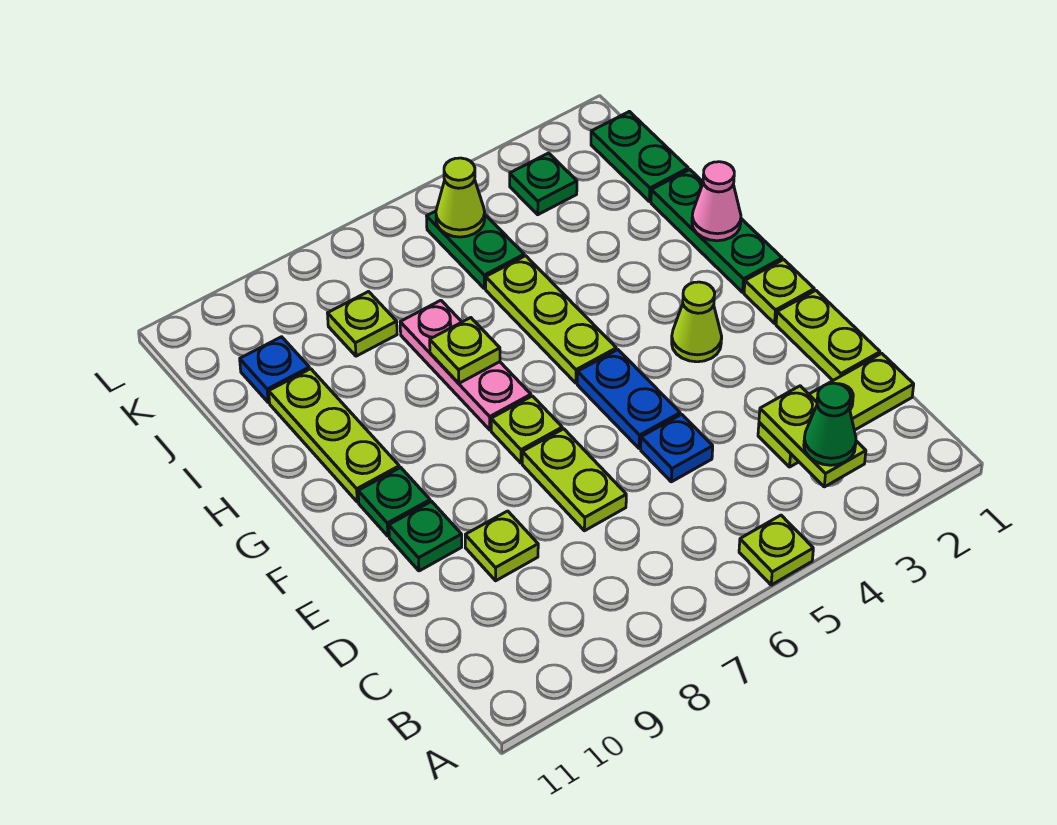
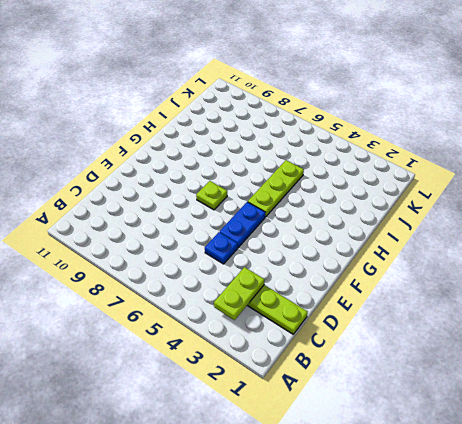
none -> lime 1x1 plate [739,515,813,585]
none -> lime 1x2 plate [776,290,880,380]
none -> lime 1x2 plate [522,429,626,531]

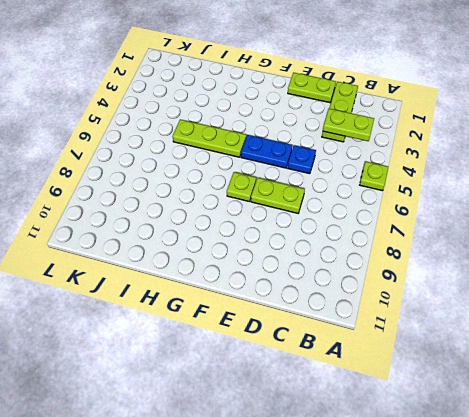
none -> lime 1x1 plate [465,511,538,581]
none -> green 1x1 plate [389,501,462,571]
none -> lime 1x1 plate [744,259,814,323]

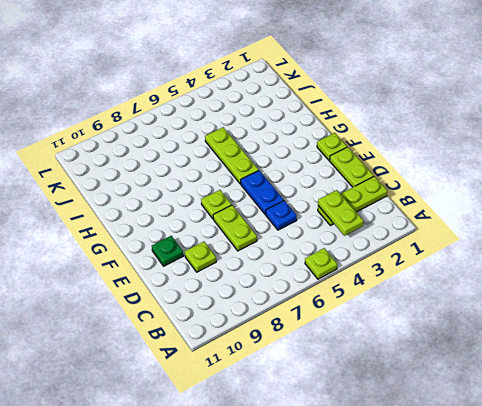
none -> lime 1x1 cone [672,282,722,362]
none -> green 1x1 plate [358,468,430,536]
none -> green 1x3 plate [651,170,782,292]

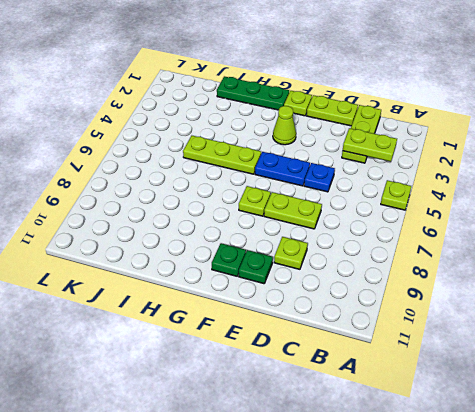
none -> pink 1x3 plate [400,300,531,430]
none -> lime 1x3 plate [269,369,399,502]
none -> green 1x2 plate [591,111,688,202]

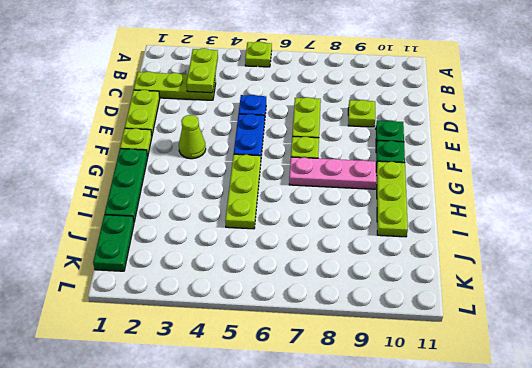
pink 1x3 plate [289,157,376,189] -> pink 1x3 plate turned to [400,300,531,430]
none -> green 1x2 plate [427,211,524,289]
none -> lime 1x1 plate [327,292,397,356]
none -> blue 1x1 plate [240,337,309,402]

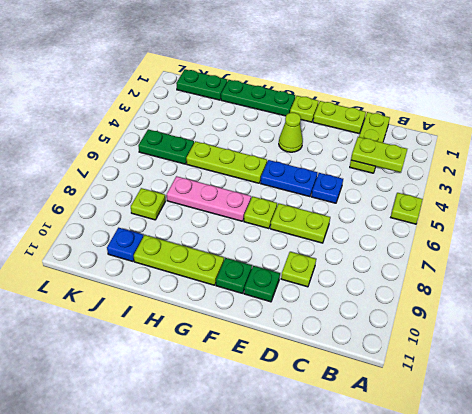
none -> green 1x1 plate [510,153,577,215]
none -> pink 1x1 cone [692,162,741,241]
none -> lime 1x1 plate [430,318,500,383]

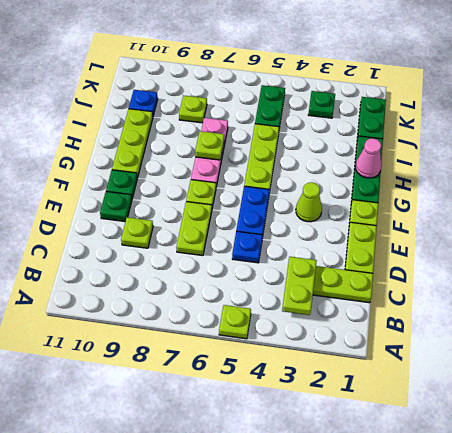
none -> lime 1x1 cone [436,158,485,237]
none -> green 1x1 cone [804,383,856,465]

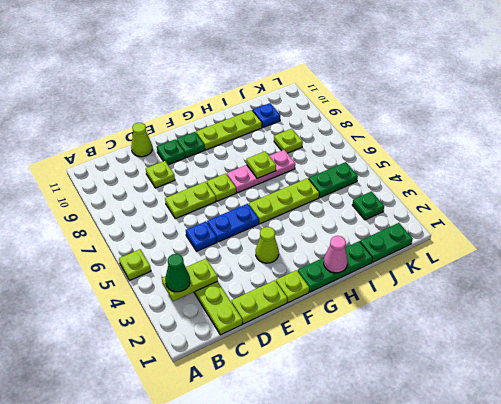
lime 1x1 cone [131,123,152,157] -> lime 1x1 cone moved to [436,158,485,237]

